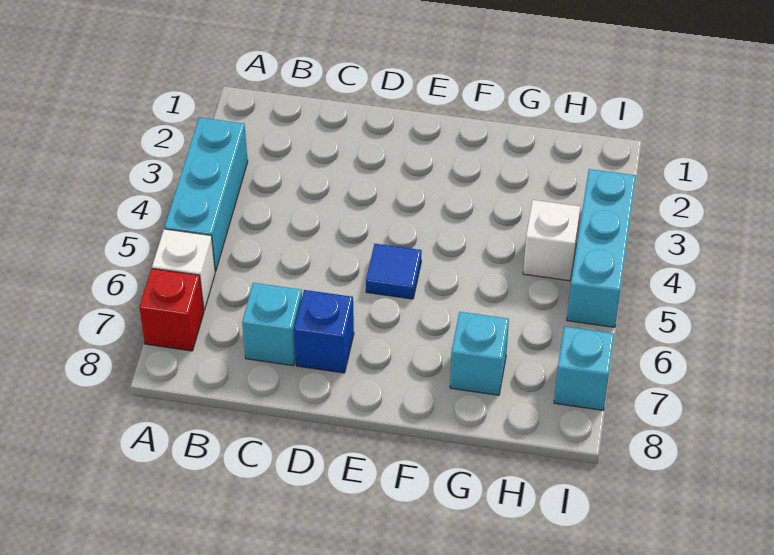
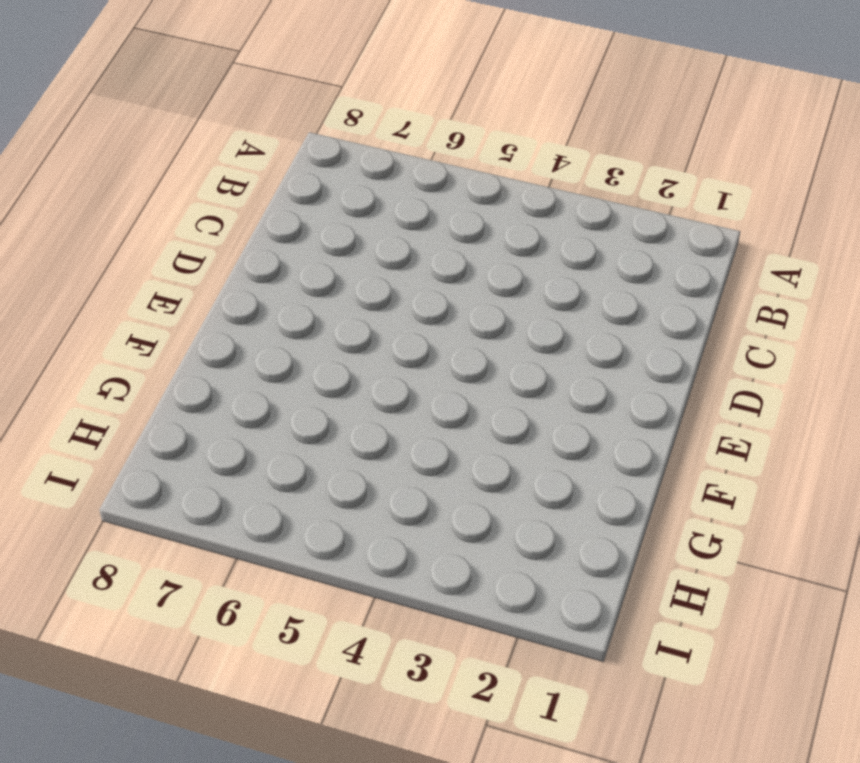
none -> cyan 1x3 brick [165,118,248,271]
none -> white 1x1 brick [152,229,215,310]

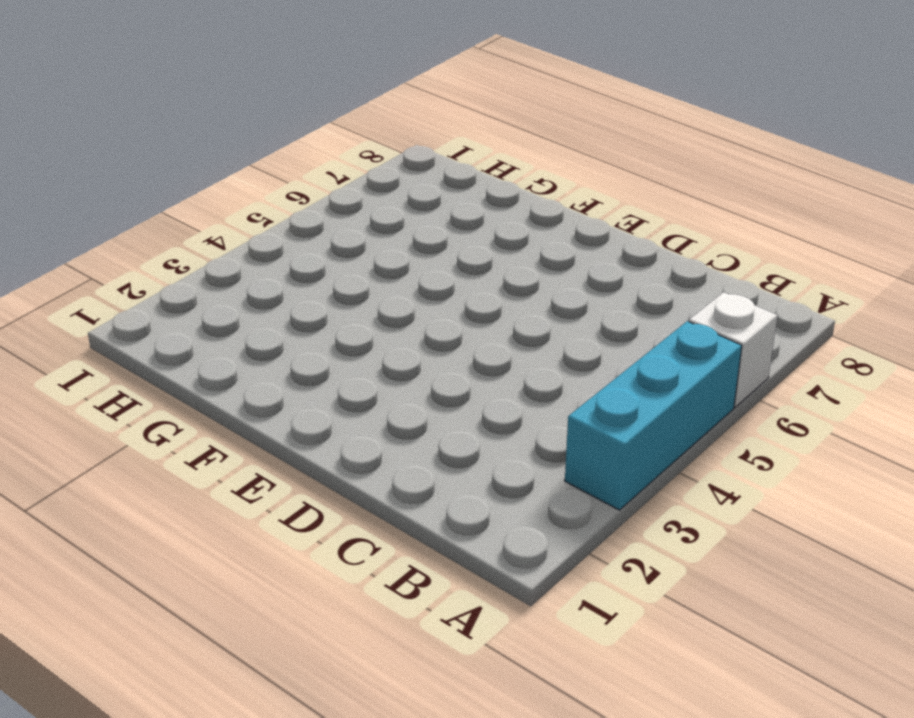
none -> red 1x1 brick [139,269,204,351]
none -> cyan 1x1 brick [242,283,302,366]

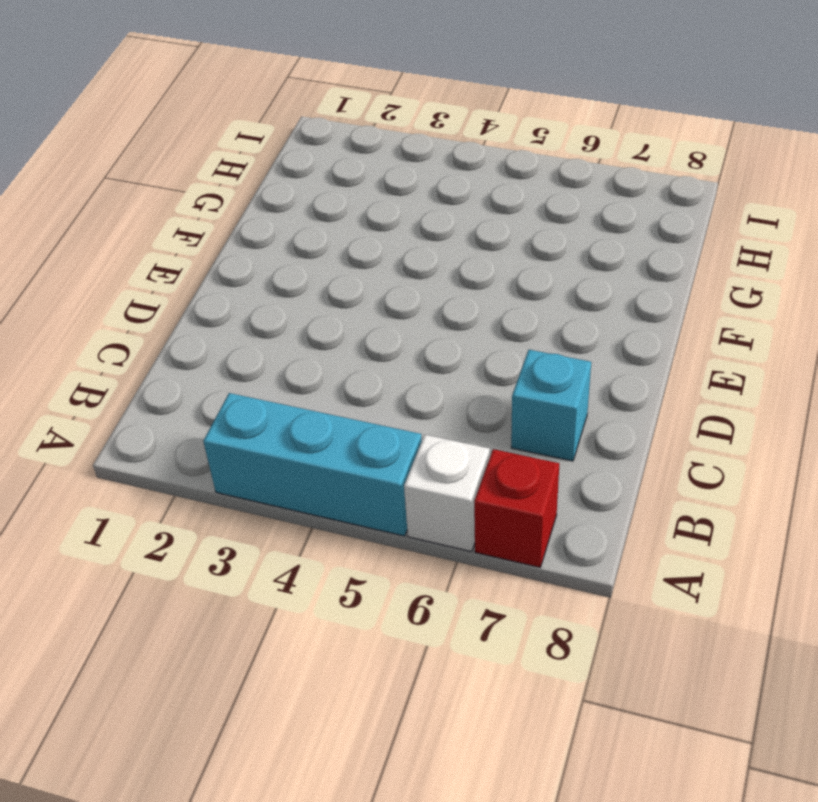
none -> blue 1x1 brick [294,290,354,373]
none -> blue 1x1 tile [366,244,422,299]

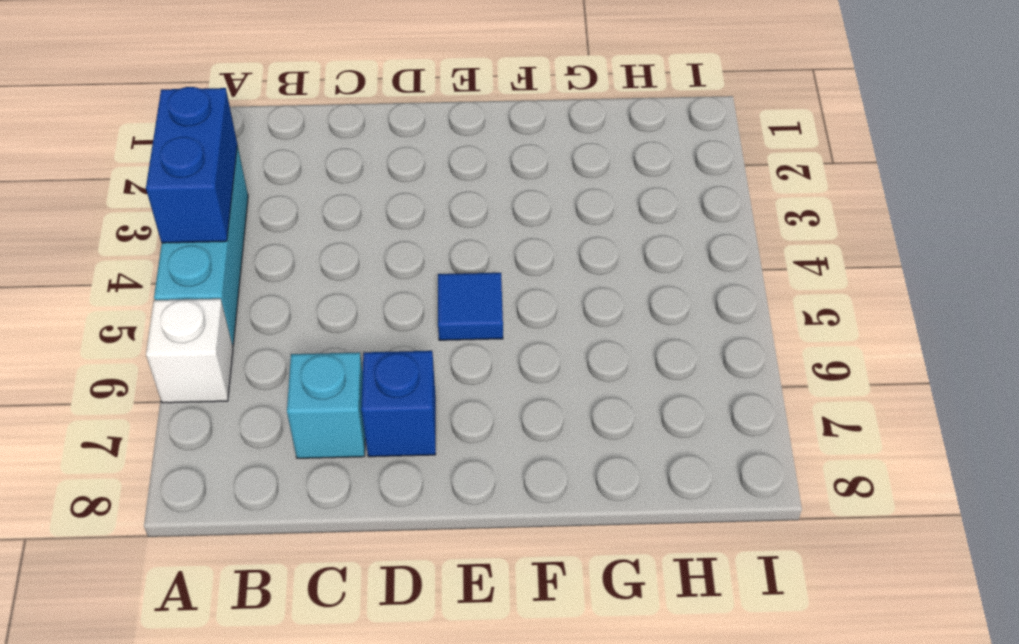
blue 1x2 brick [146,87,237,243] -> none
none -> red 1x1 brick [139,269,204,351]
none -> cyan 1x1 brick [450,312,509,395]

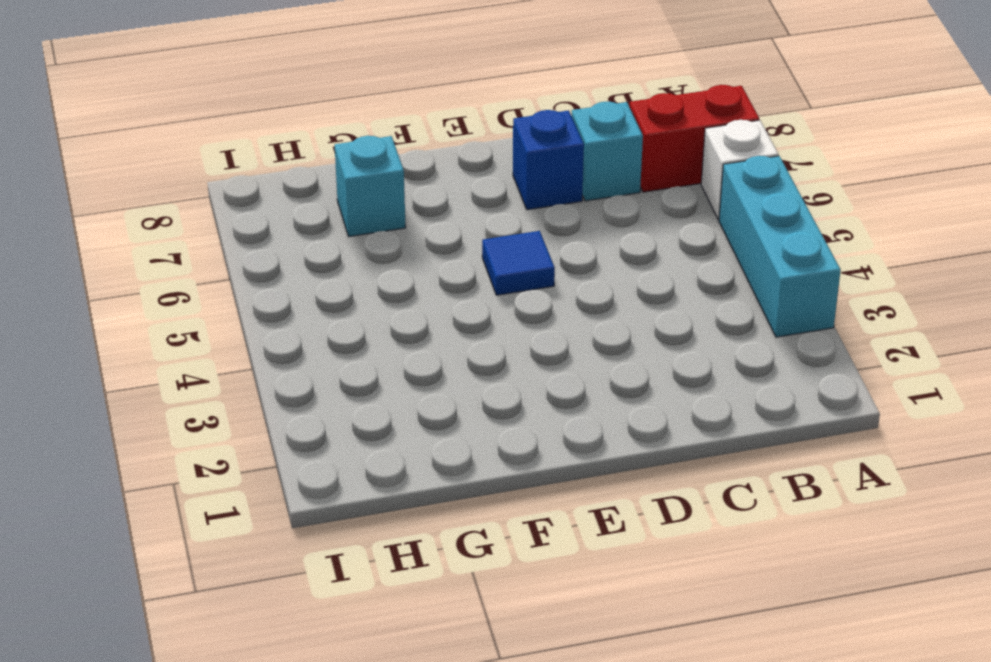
red 1x2 brick [630,85,759,192] -> red 1x1 brick [139,269,204,351]
none -> white 1x1 brick [523,200,580,281]
none -> cyan 1x3 brick [567,169,636,327]

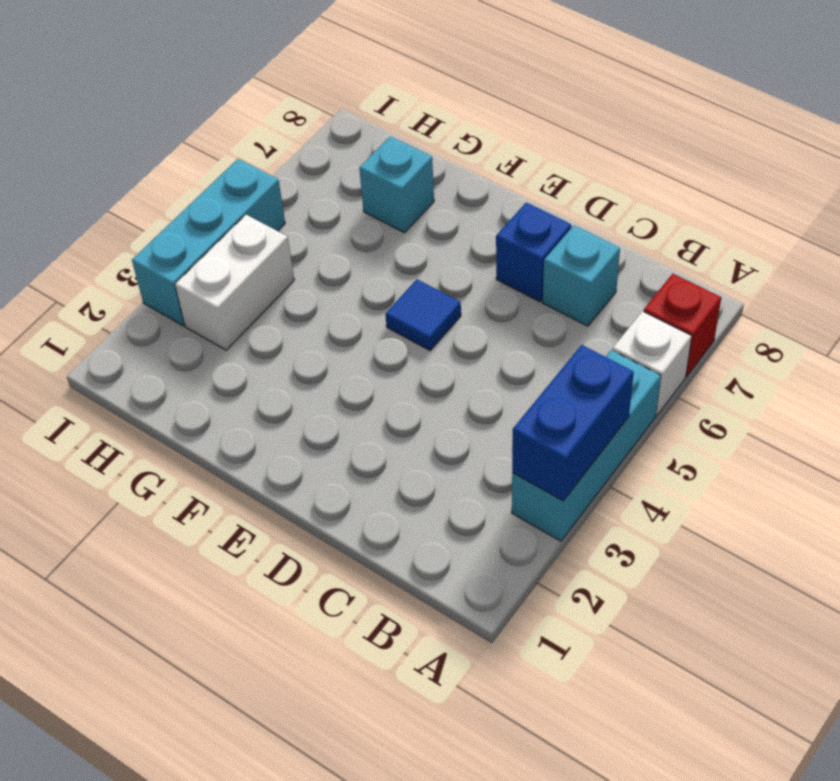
blue 1x2 brick [512,345,634,501] -> none
white 1x2 brick [175,215,294,350] -> white 1x1 brick [523,200,580,281]
none -> cyan 1x1 brick [554,326,614,410]

